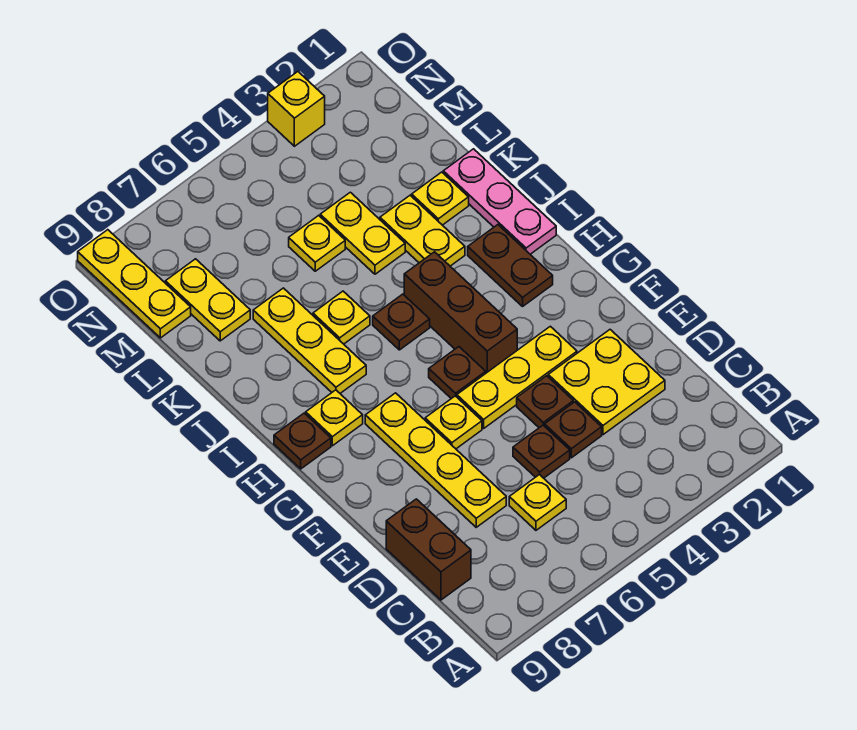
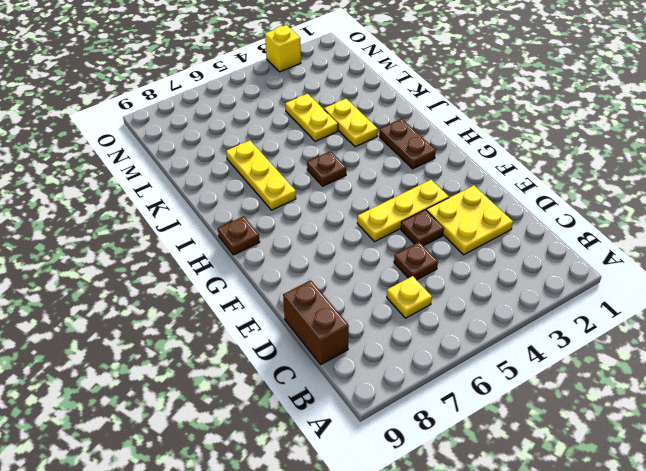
none -> brown 1x1 plate [545,402,602,458]
none -> yellow 1x4 plate [365,393,506,527]
none -> yellow 1x1 plate [425,396,482,449]

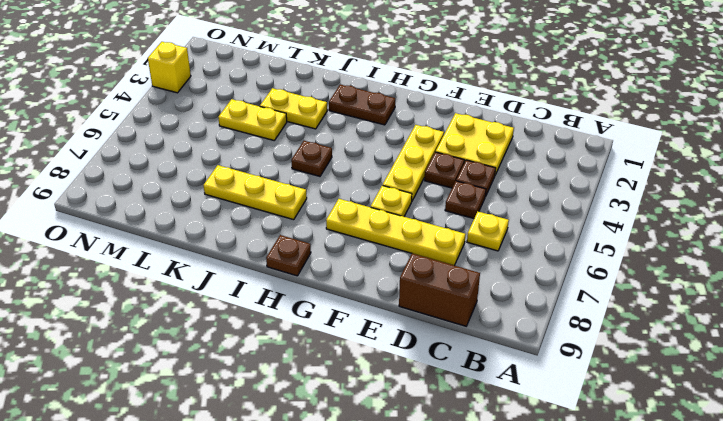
none -> brown 1x3 brick [404,252,517,373]
none -> brown 1x1 plate [429,347,486,399]
none -> yellow 1x1 plate [306,390,363,446]

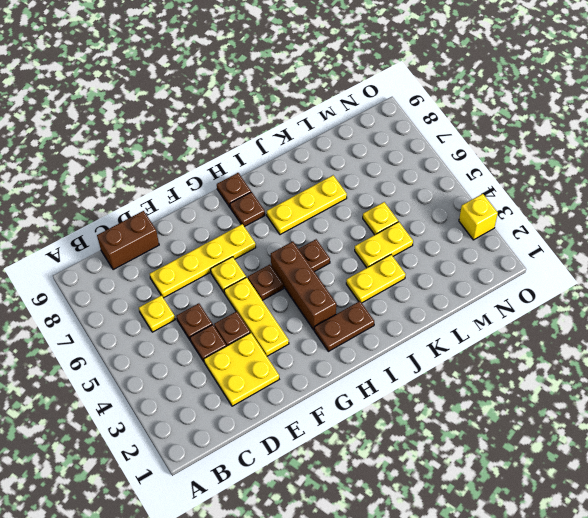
brown 1x3 brick [271,242,336,330] -> brown 1x3 brick turned to [404,252,517,373]
brown 1x1 plate [230,192,265,227] -> yellow 1x1 plate [306,390,363,446]
none -> pink 1x3 plate [443,149,556,254]
none -> yellow 1x1 plate [313,291,370,344]
none -> yellow 1x1 plate [412,172,469,225]

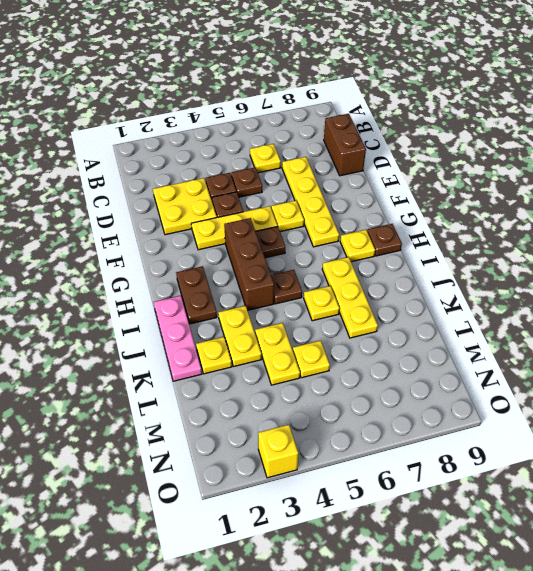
none -> yellow 1x2 plate [165,259,250,341]
none -> yellow 1x3 plate [78,230,191,338]

